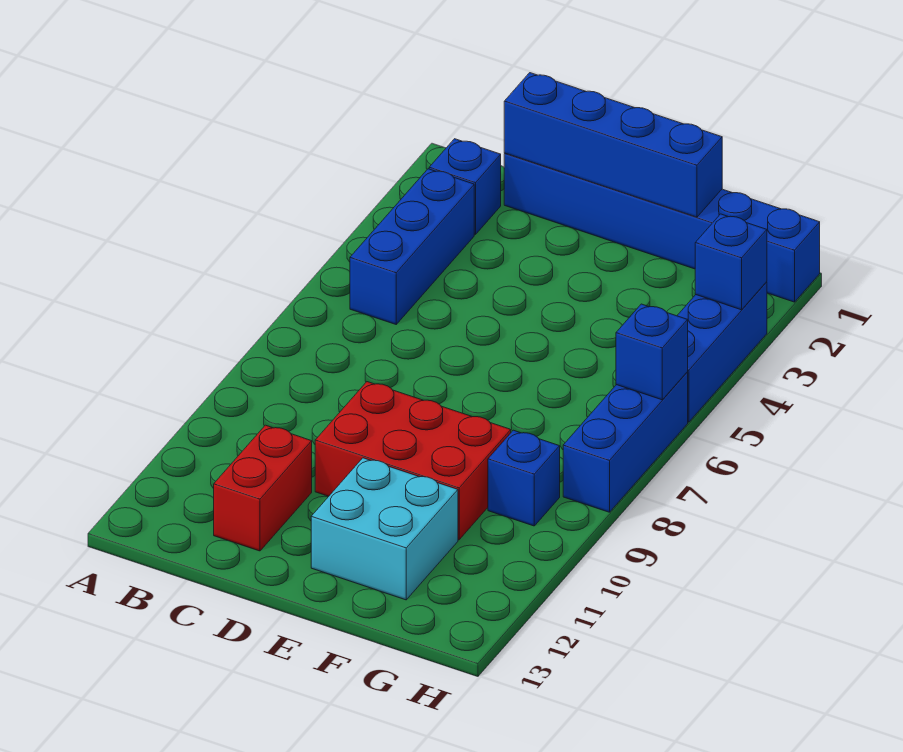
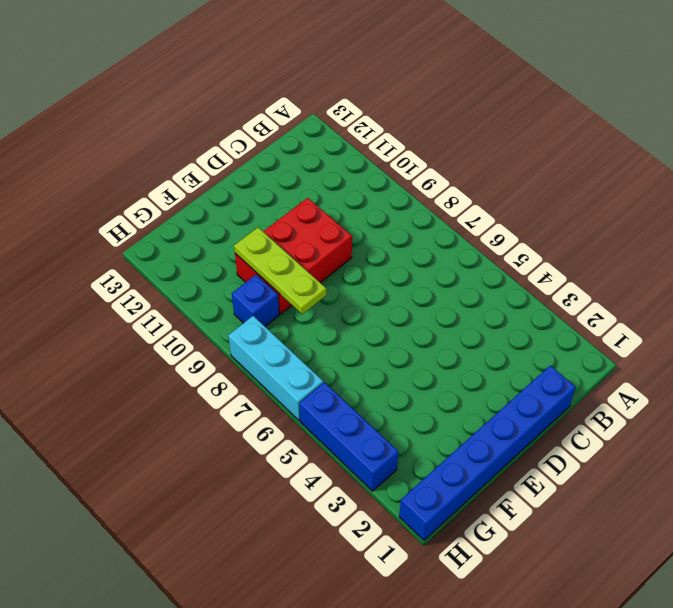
lime 1x3 plate [234,228,326,314] -> none
cyan 1x3 brick [228,316,323,421] -> blue 1x3 brick [563,372,688,512]
none -> blue 1x1 brick [429,139,501,235]
none -> blue 1x3 brick [350,169,474,324]
none -> red 1x2 brick [214,425,312,551]

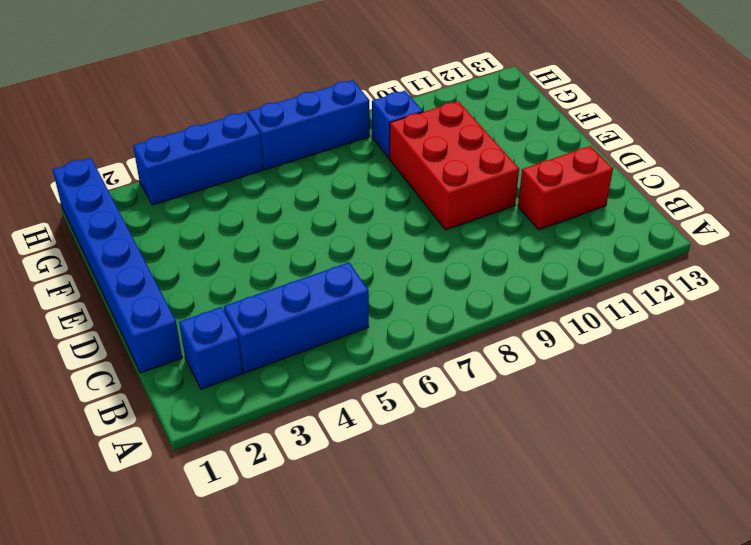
none -> cyan 2x2 brick [311,458,458,600]
none -> blue 1x4 brick [504,73,722,217]
none -> blue 1x1 brick [695,214,767,310]

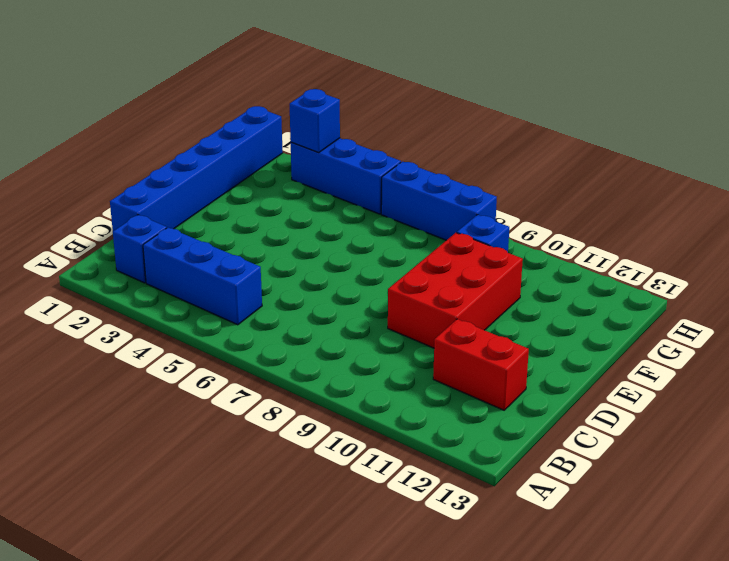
none -> cyan 2x2 brick [311,458,458,600]
none -> blue 1x4 brick [504,73,722,217]
none -> blue 1x1 brick [616,304,688,400]

